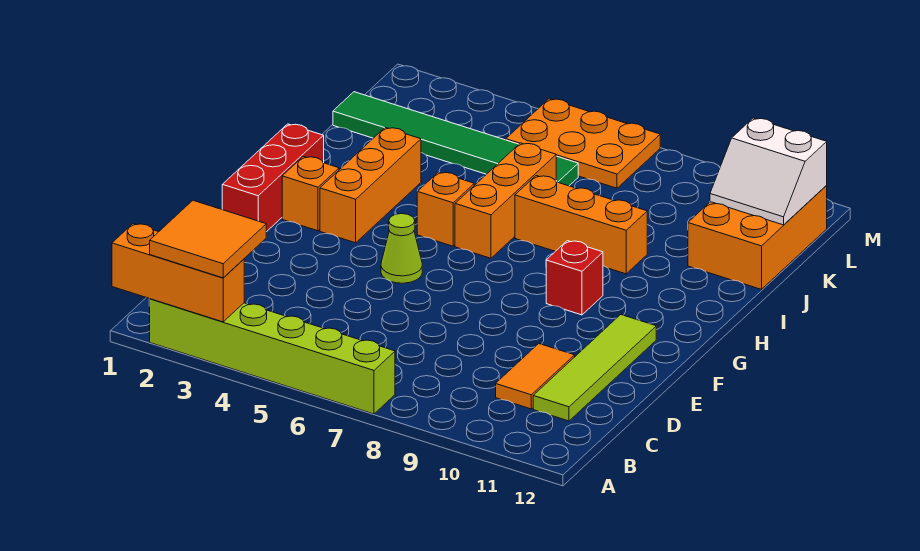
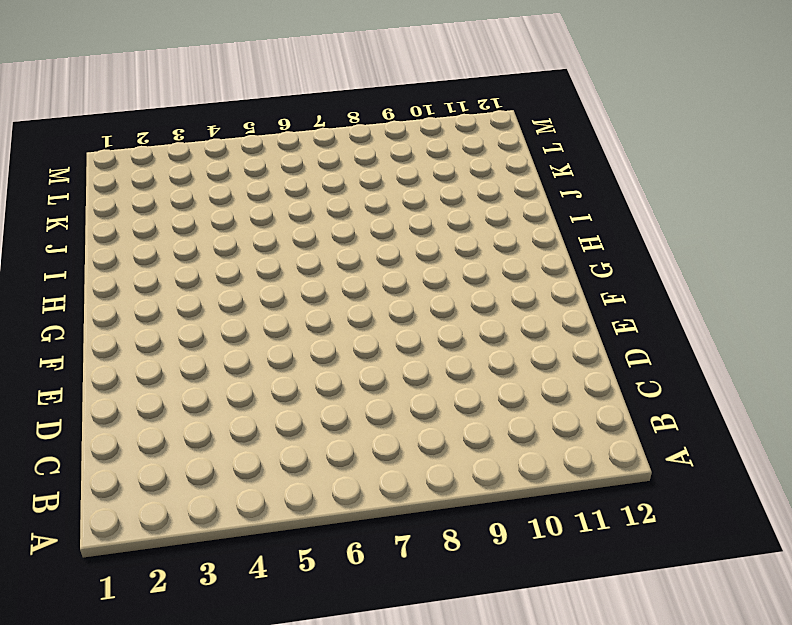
none -> lime 1x6 brick [150,299,395,414]
none -> orange 1x2 tile [496,344,575,409]
none -> lime 1x4 tile [533,315,656,421]

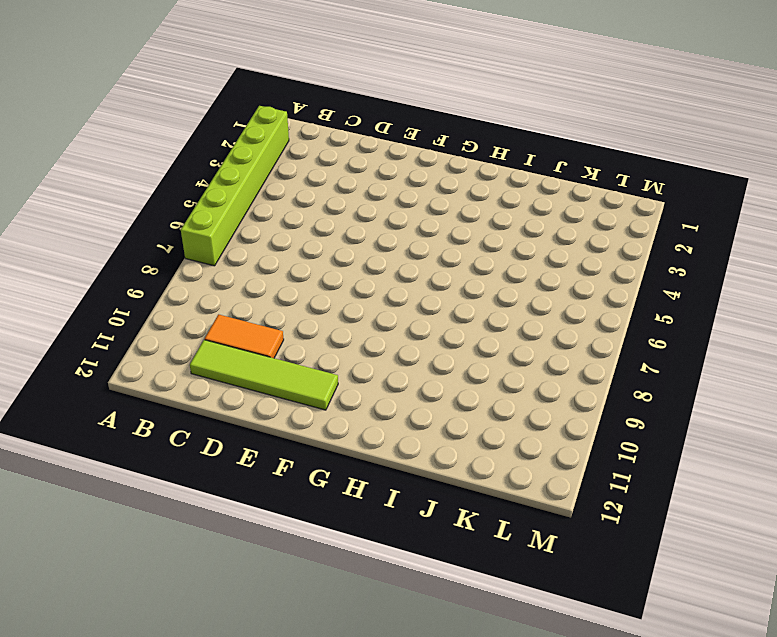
none -> red 1x3 brick [222,124,324,232]
none -> lime 1x1 cone [381,214,422,283]
none -> orange 1x1 brick [282,156,339,231]

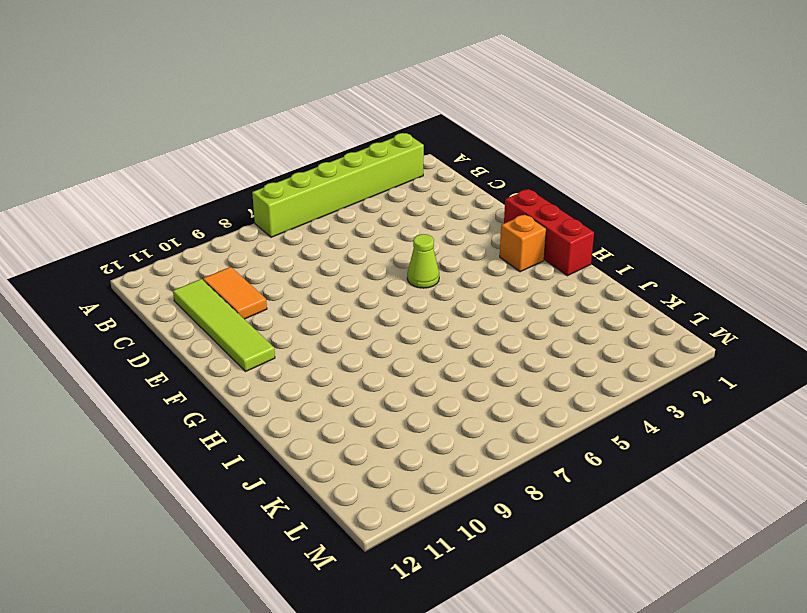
none -> orange 1x3 brick [320,127,421,243]
none -> red 1x1 brick [546,241,603,315]
none -> orange 1x1 brick [417,172,474,246]

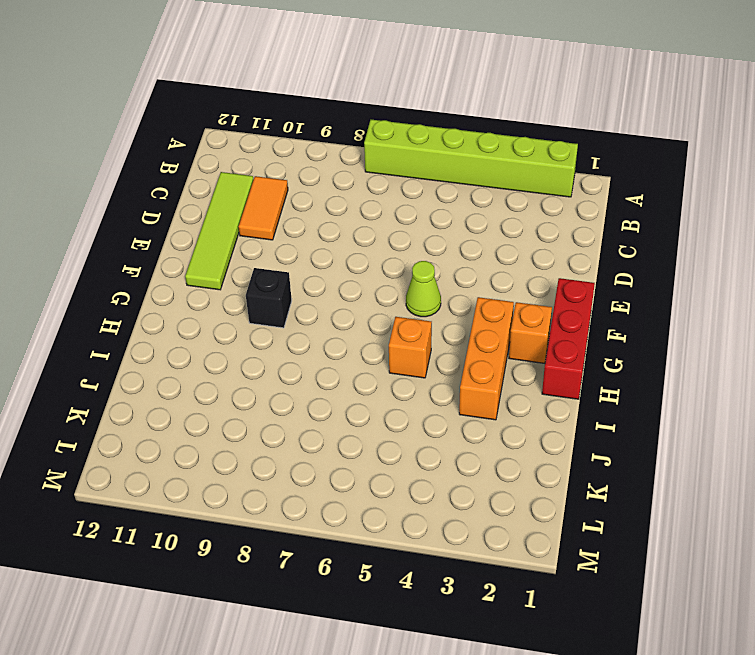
black 1x1 brick [246,268,292,328] -> red 1x1 brick [546,241,603,315]
none -> orange 1x3 brick [455,143,556,258]
none -> orange 1x3 brick [515,176,647,274]
none -> orange 2x3 brick [688,186,827,289]

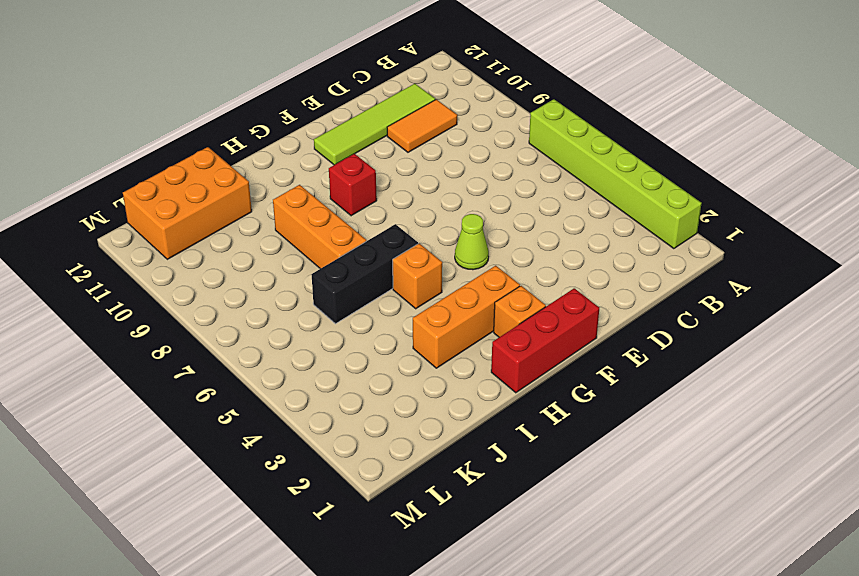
black 1x3 brick [311,224,418,324] -> orange 1x3 brick [455,143,556,258]
none -> green 1x6 tile [333,92,578,186]
none -> orange 2x3 plate [506,99,660,188]
none -> orange 1x3 brick [112,224,244,322]

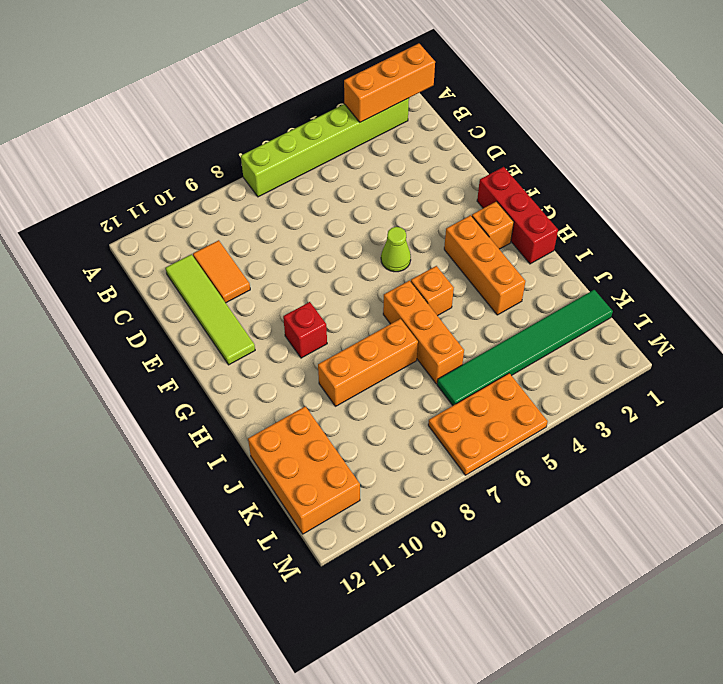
none -> white 2x2 slope [710,118,827,225]
none -> orange 2x2 tile [150,201,266,278]

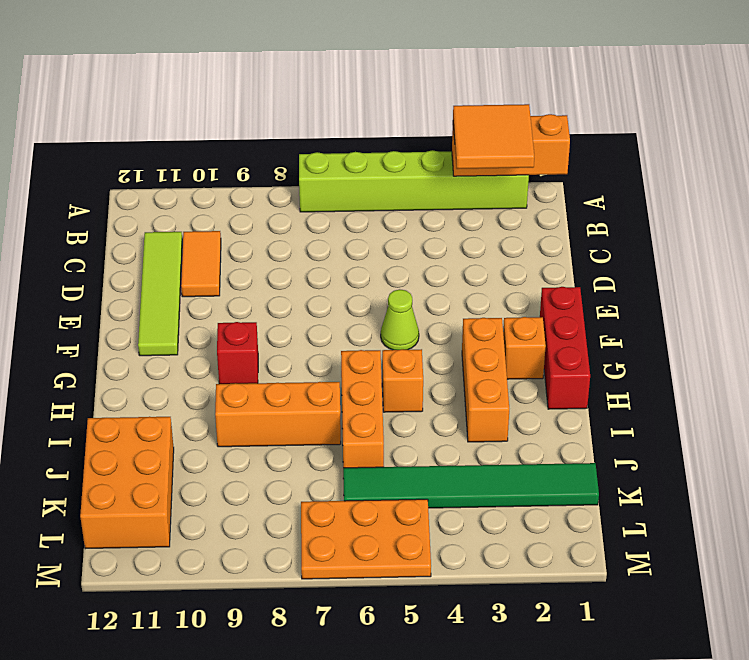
none -> white 2x2 slope [710,118,827,225]

